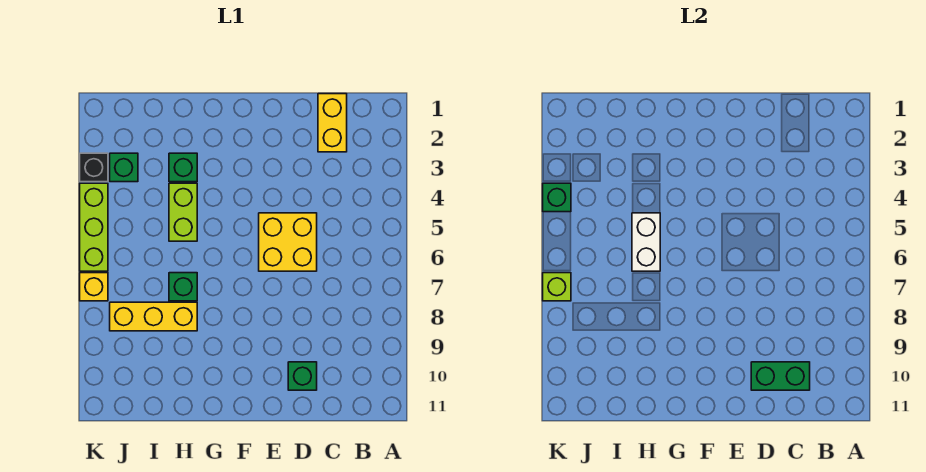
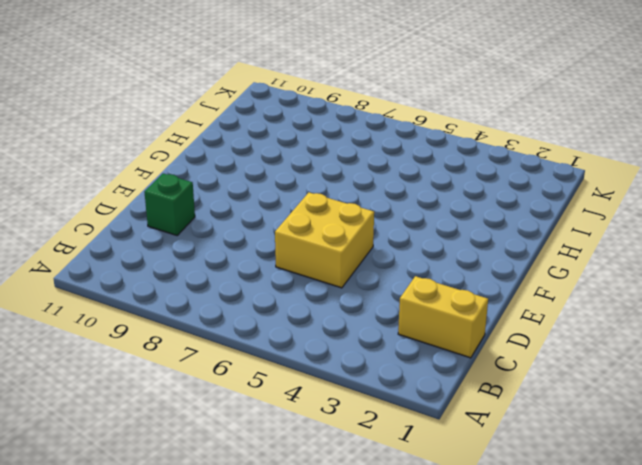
none -> green 1x1 brick [169,153,197,182]
none -> lime 1x2 brick [169,183,197,241]
none -> green 1x1 brick [169,273,197,301]

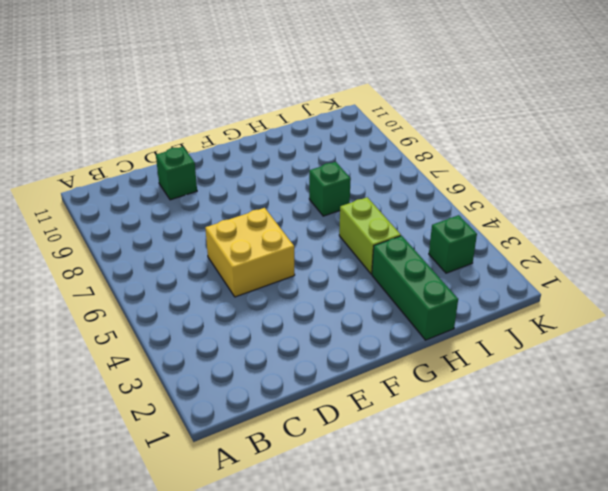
green 1x3 brick [372,236,458,340] -> green 1x1 brick [169,153,197,182]
none -> yellow 1x2 brick [318,94,347,152]
none -> yellow 1x3 brick [110,302,197,331]
none -> black 1x1 brick [80,153,108,182]

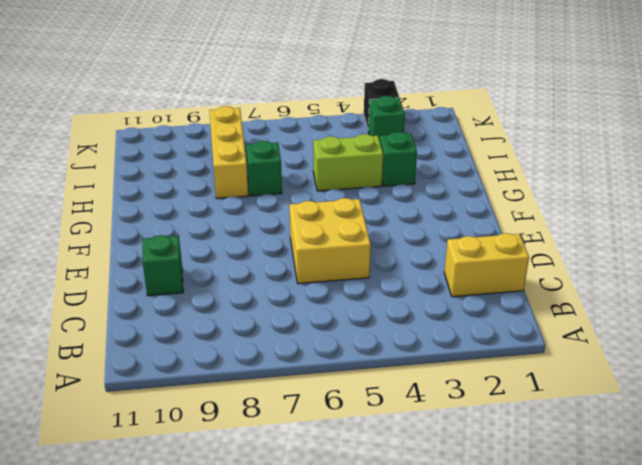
none -> lime 1x3 brick [80,183,108,271]
none -> yellow 1x1 brick [80,273,108,301]
none -> green 1x2 brick [751,362,810,390]

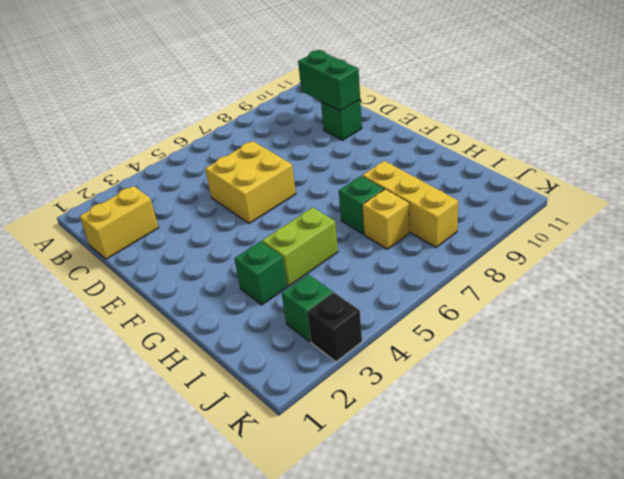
yellow 1x1 brick [362,189,409,249] -> yellow 1x1 brick moved to [80,273,108,301]
none -> lime 1x3 brick [80,183,108,271]
none -> white 1x2 brick [632,213,660,271]
none -> green 1x1 brick [543,183,571,212]

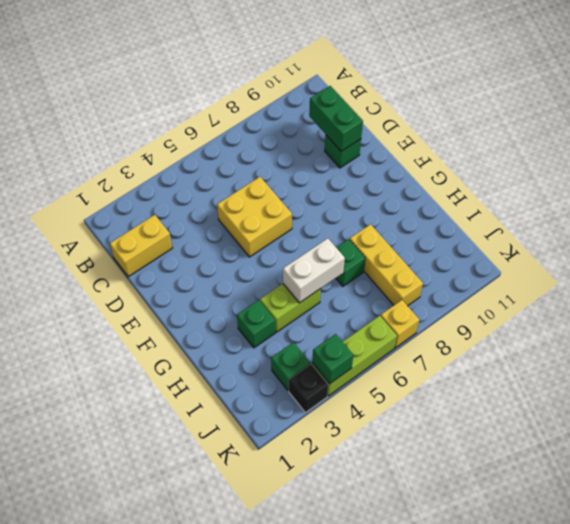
none -> lime 1x1 brick [543,273,571,301]

